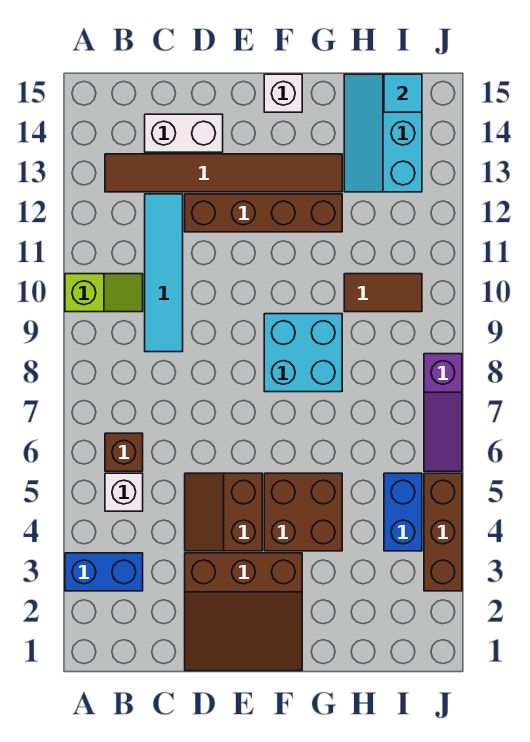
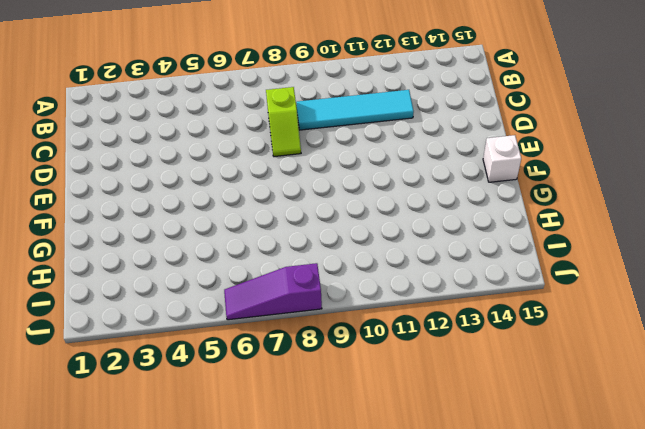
lime 1x2 slope [266,87,301,157] -> lime 1x2 slope moved to [65,274,143,312]
none -> blue 1x2 brick [65,553,143,591]
none -> white 1x1 brick [105,473,143,511]
none -> brown 1x1 brick [105,433,143,471]

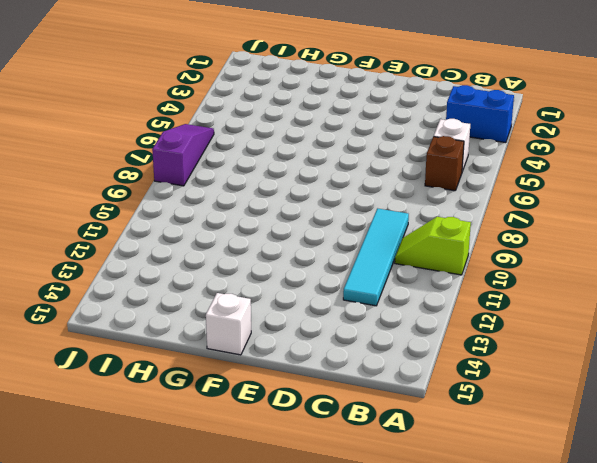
none -> brown 1x6 tile [105,154,342,192]
none -> white 1x2 brick [145,114,223,152]
none -> brown 3x3 slope [185,553,302,671]

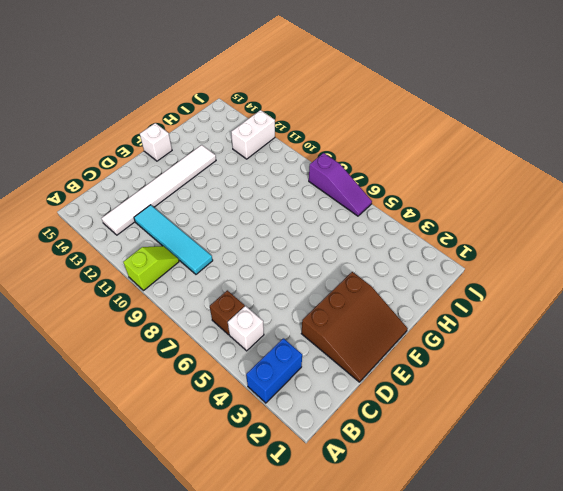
white 1x6 tile [102,145,216,235] -> brown 1x6 tile [105,154,342,192]
white 1x2 brick [231,110,275,159] -> white 1x2 brick moved to [145,114,223,152]
none -> brown 2x2 slope [185,473,262,551]
none -> brown 1x4 brick [185,194,342,232]
none -> brown 2x2 brick [264,473,342,551]

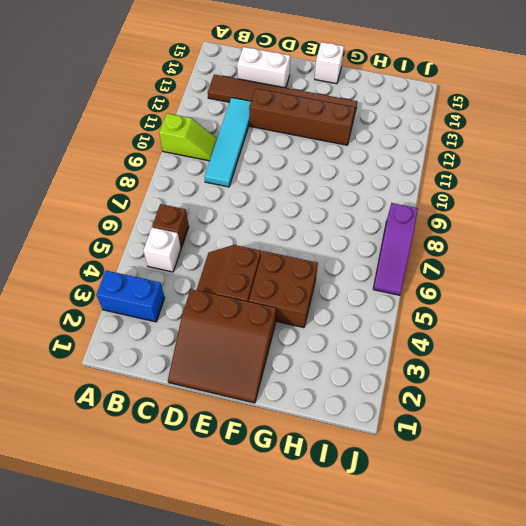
none -> cyan 2x2 brick [264,314,342,392]
none -> brown 1x2 tile [344,274,422,312]
none -> cyan 2x3 slope [344,74,422,192]

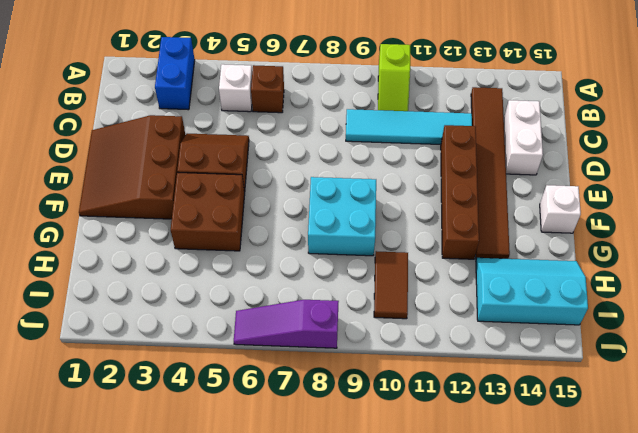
none -> blue 1x2 brick [384,473,422,551]
none -> brown 1x3 brick [424,473,462,591]
none -> cyan 1x1 tile [384,74,422,112]

